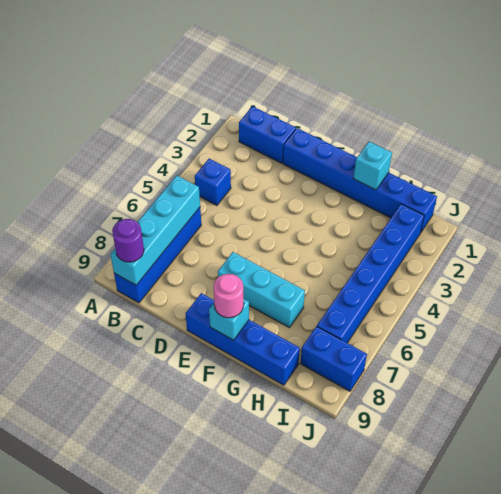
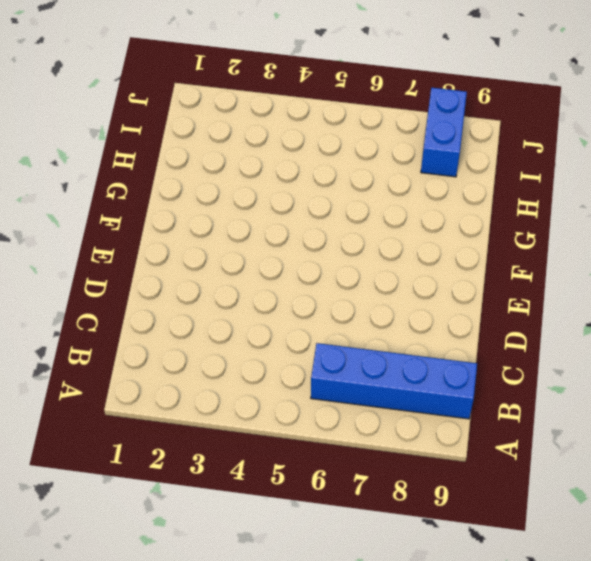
none -> blue 1x2 brick [239,106,296,163]
none -> blue 1x1 brick [195,159,231,205]
none -> blue 1x6 brick [283,128,437,232]

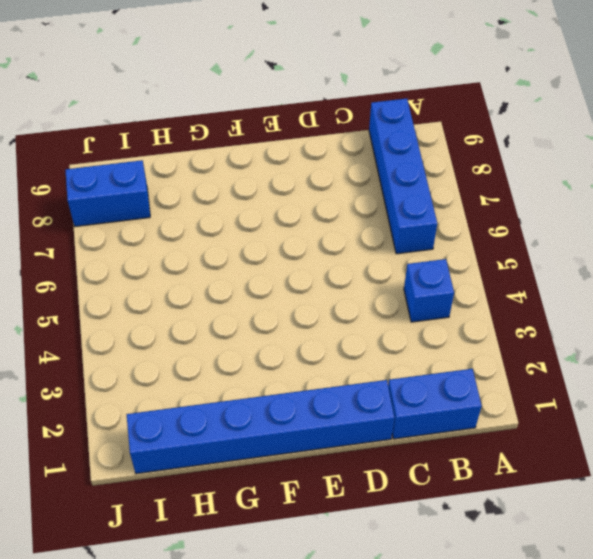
none -> cyan 1x3 brick [218,252,305,328]
none -> blue 1x4 brick [186,293,300,385]
none -> blue 1x6 brick [317,204,424,343]

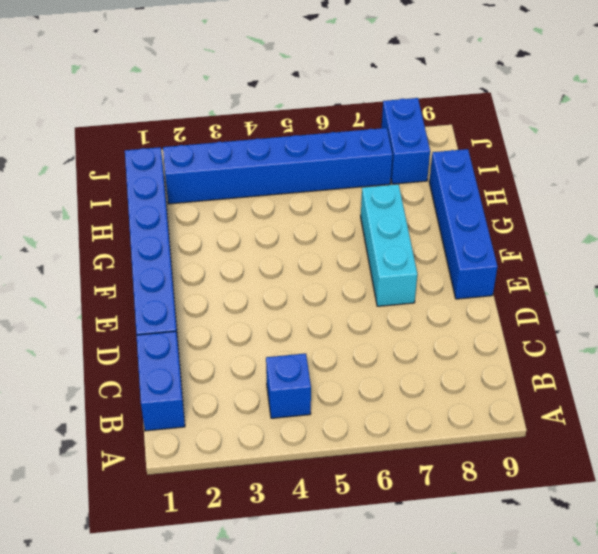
none -> blue 1x4 brick [114,207,201,303]
none -> cyan 1x4 brick [110,175,200,285]
none -> cyan 1x1 brick [209,298,249,340]

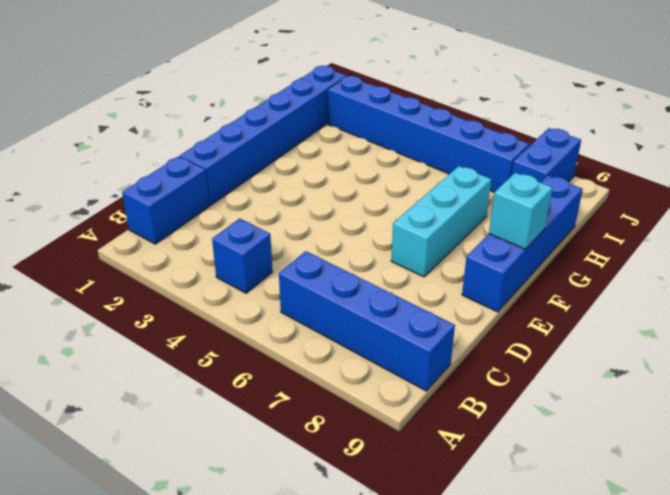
none -> cyan 1x4 brick [110,175,200,285]
none -> cyan 1x1 brick [354,142,392,190]
none -> purple 1x1 round brick [112,219,144,262]

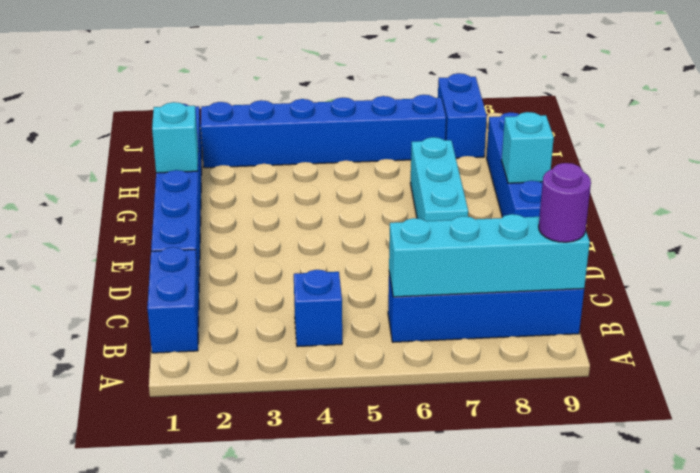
none -> pink 1x1 round brick [214,274,244,318]

